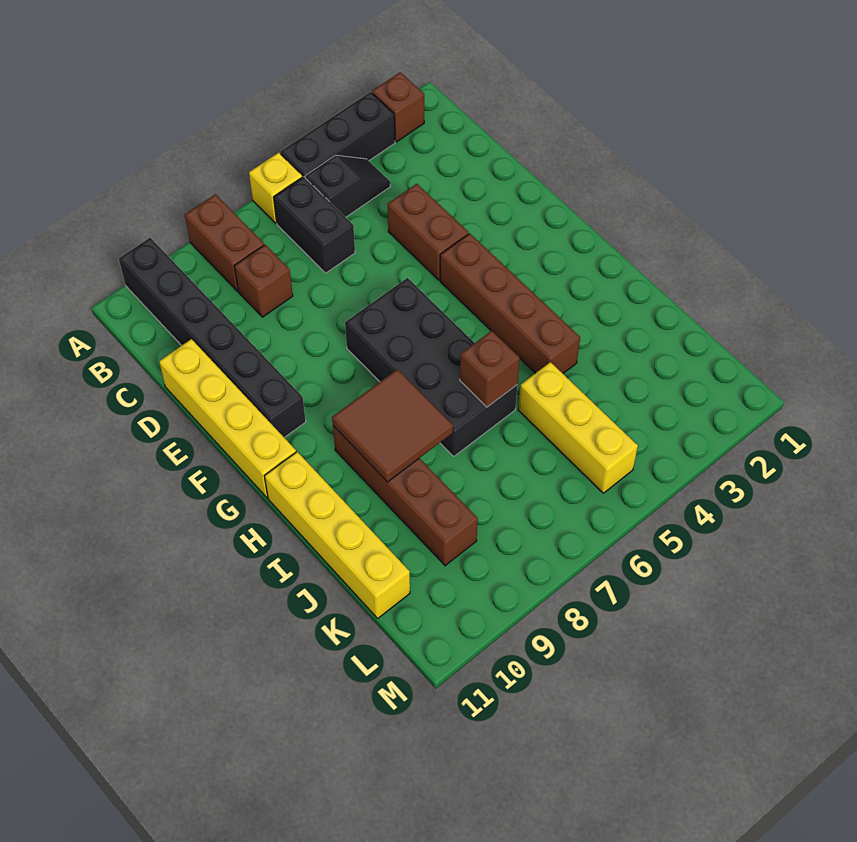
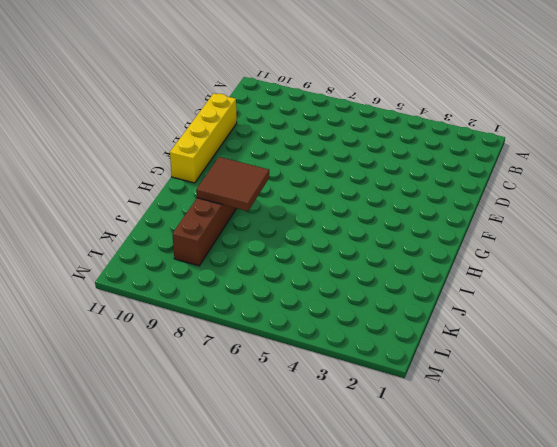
none -> brown 1x1 brick [372,72,424,142]
none -> black 1x3 brick [280,92,395,177]
none -> yellow 1x1 brick [249,153,303,223]

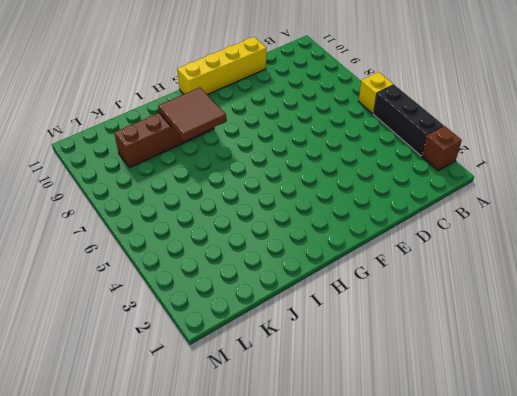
none -> brown 1x2 brick [185,194,264,291]
none -> black 1x6 brick [119,238,306,438]
none -> black 1x2 slope [305,155,390,217]

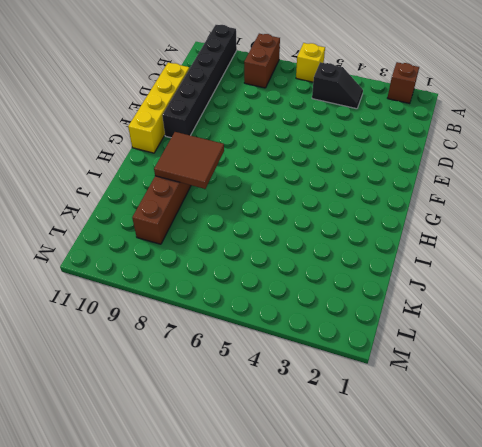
none -> black 1x3 brick [280,92,395,177]
none -> black 1x2 brick [274,177,355,273]
none -> brown 1x1 brick [234,245,293,317]

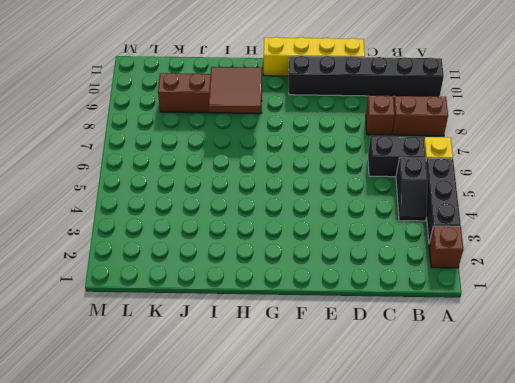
none -> brown 1x2 brick [388,184,469,280]
none -> brown 1x4 brick [440,234,580,373]
none -> black 2x4 brick [345,278,517,456]

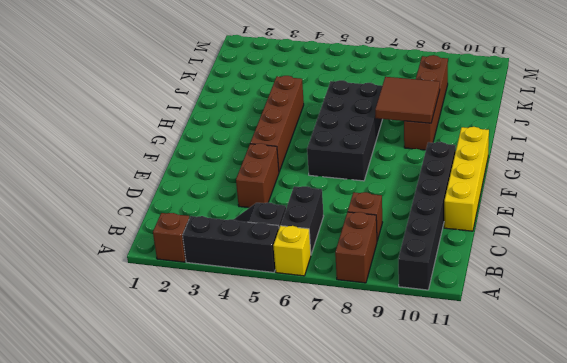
none -> yellow 1x4 brick [265,452,410,618]
none -> yellow 1x3 brick [518,362,638,493]
none -> brown 1x1 brick [460,331,520,407]

